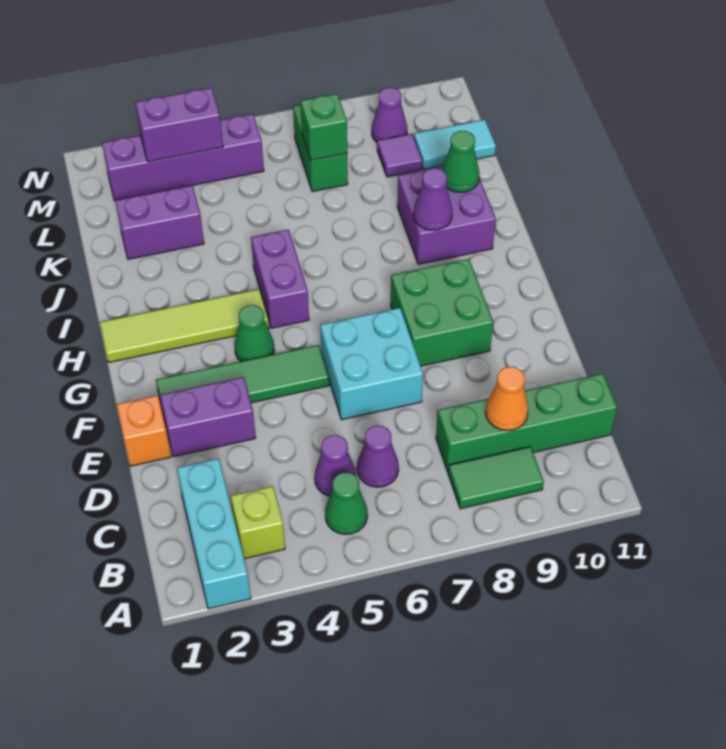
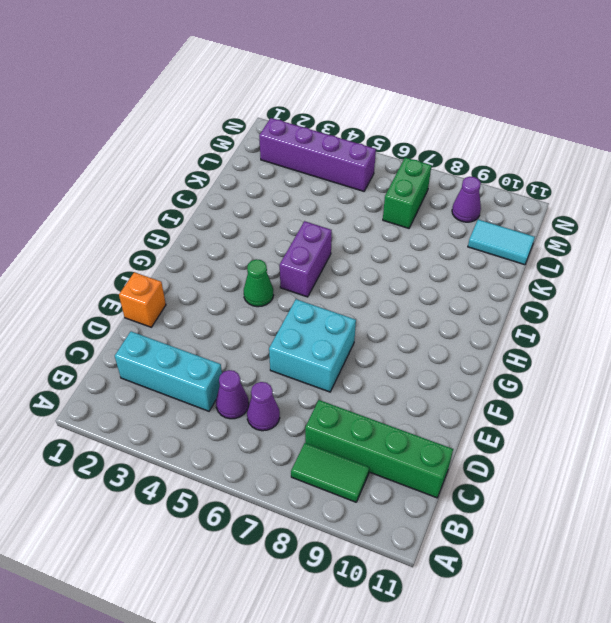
cyan 1x3 brick [115,331,222,411] -> cyan 1x3 brick turned to [177,458,251,609]
none -> lime 1x1 brick [231,486,285,559]
none -> green 1x1 cone [325,473,368,534]
none -> purple 1x2 brick [160,377,256,457]

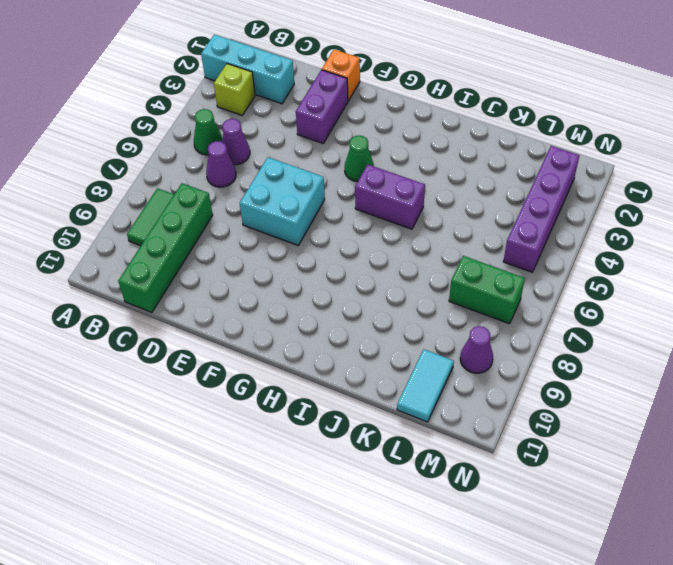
none -> green 1x4 tile [156,345,329,415]
none -> green 2x2 brick [391,259,493,366]
none -> lime 1x4 tile [100,289,269,362]

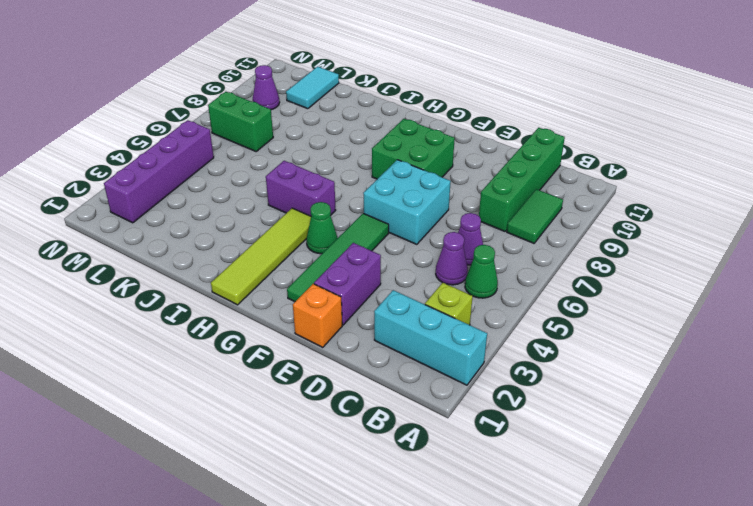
none -> purple 2x2 brick [397,167,496,264]
none -> purple 1x2 brick [115,185,204,259]
none -> purple 1x1 tile [377,134,422,177]

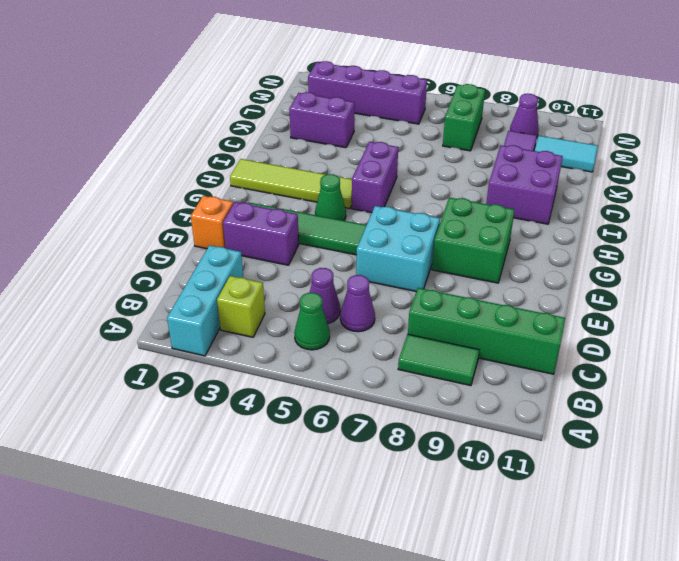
none -> orange 1x1 cone [486,367,528,431]
none -> purple 1x1 cone [413,168,452,230]
none -> green 1x1 cone [442,131,480,192]

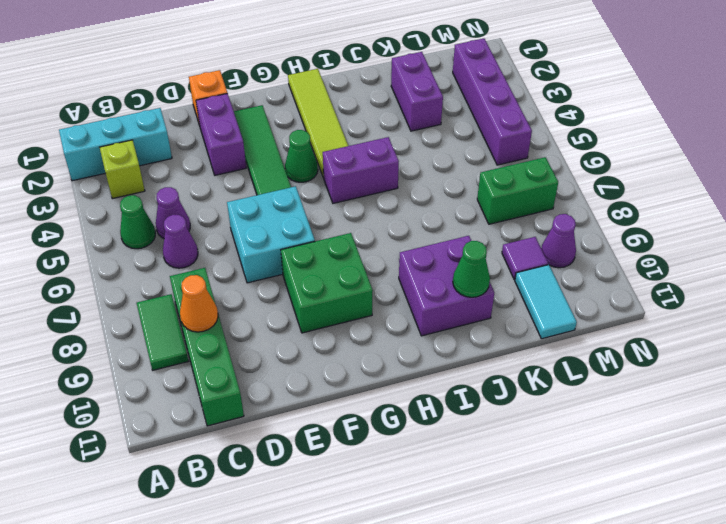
none -> purple 1x1 cone [413,168,452,230]
none -> green 1x1 brick [301,94,347,160]
none -> purple 1x2 brick [135,88,223,162]

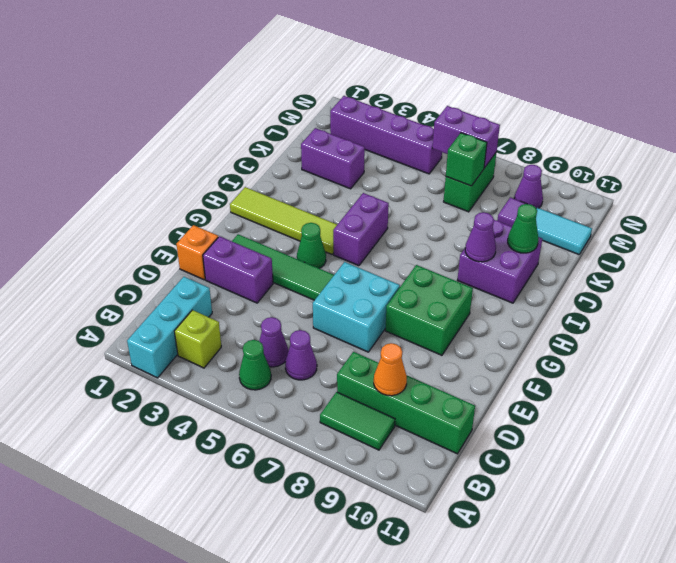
purple 1x2 brick [433,106,500,168] -> purple 1x2 brick moved to [135,88,223,162]

